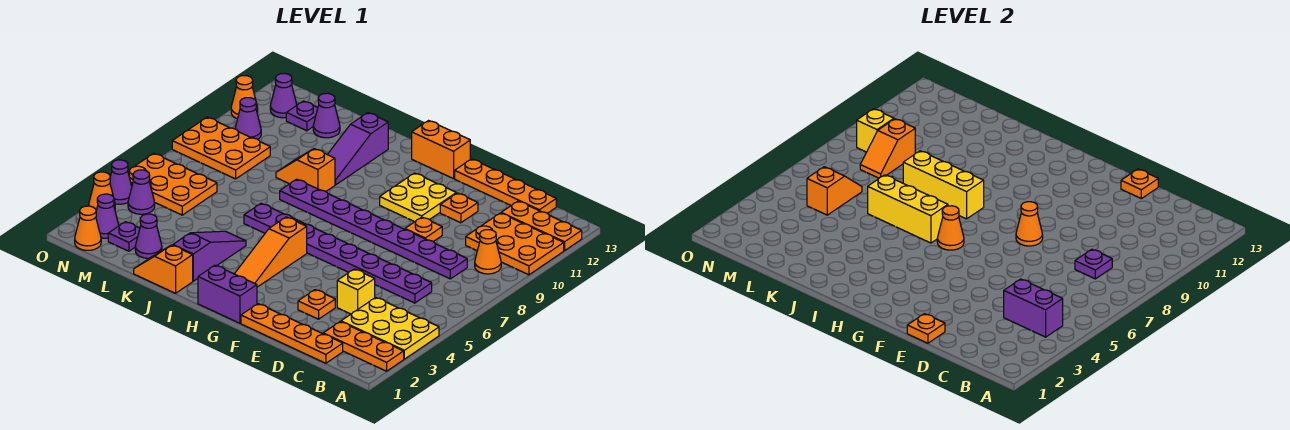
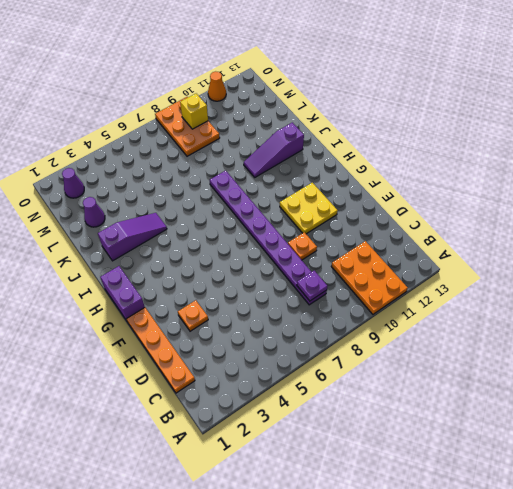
none -> orange 1x3 plate [323,322,404,371]
none -> yellow 2x3 plate [341,298,439,359]
none -> orange 1x3 plate [502,201,582,251]
none -> orange 1x1 cone [475,230,501,274]

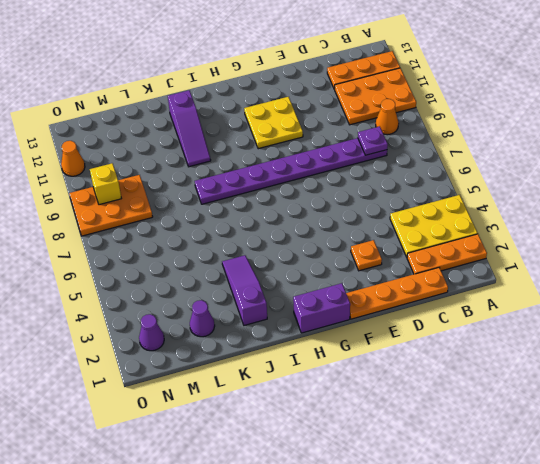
none -> purple 1x8 plate [244,203,432,303]
none -> orange 1x4 plate [455,159,556,213]
none -> yellow 1x1 brick [337,269,375,314]
none -> orange 1x1 plate [405,217,442,241]

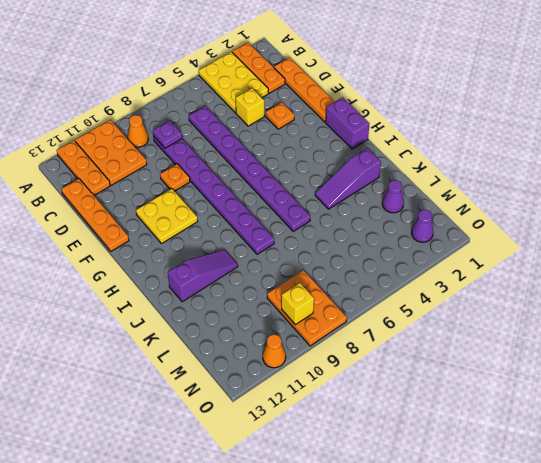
none -> orange 1x1 plate [440,193,478,223]
none -> orange 1x2 brick [412,121,470,179]
none -> orange 1x3 slope [235,217,307,287]
none -> orange 1x2 slope [134,245,193,293]

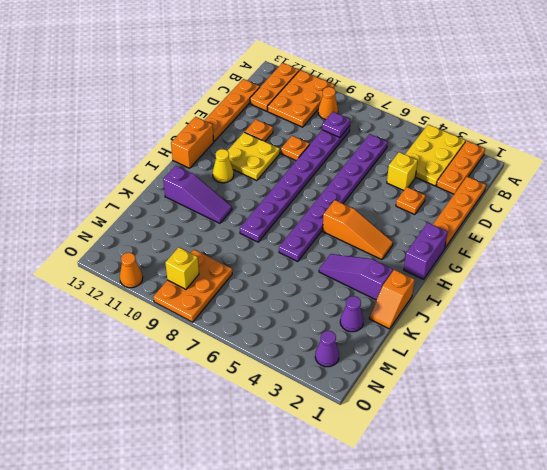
yellow 1x1 cone [213,149,234,183] -> none
none -> orange 1x2 slope [276,149,335,191]
none -> purple 1x1 cone [313,93,340,138]
none -> purple 1x1 plate [108,222,140,251]
none -> orange 2x3 plate [128,153,217,215]

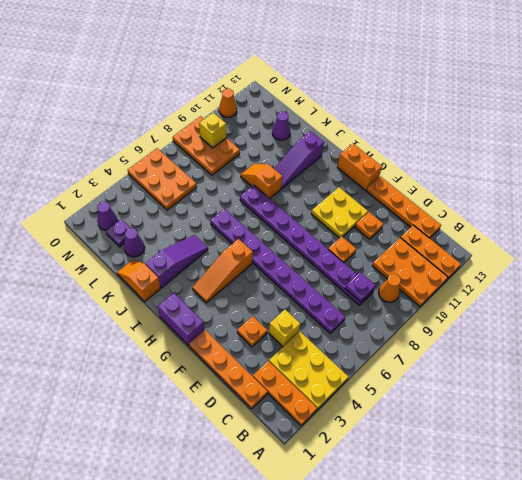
none -> purple 1x1 plate [286,101,318,131]
none -> orange 1x1 cone [75,206,101,250]
none -> purple 1x1 cone [128,170,155,214]
none -> purple 1x1 cone [235,98,261,139]

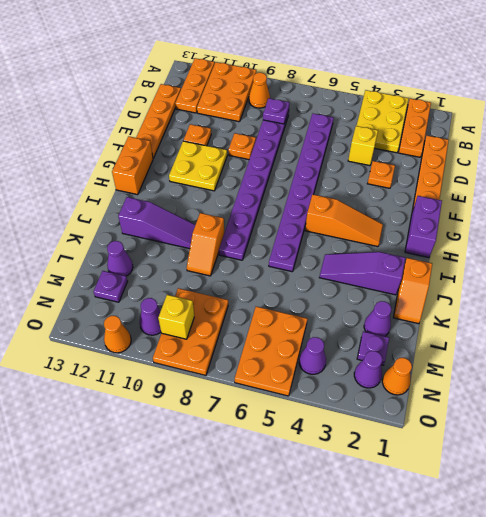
none -> purple 1x1 cone [270,73,297,118]
none -> orange 1x1 cone [89,172,115,210]
none -> purple 1x1 cone [110,160,132,204]
none -> purple 1x2 brick [1004,279,1063,337]

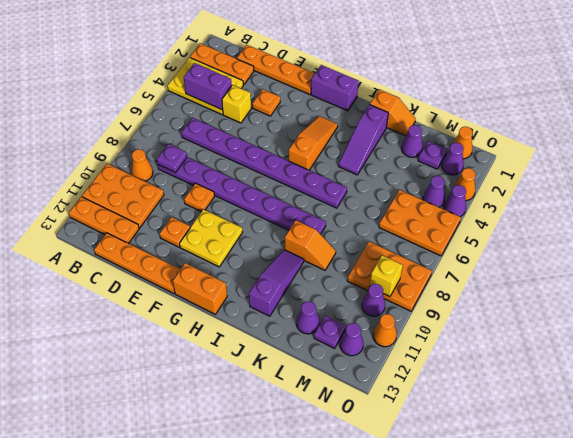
none -> orange 1x1 plate [907,314,945,343]
none -> orange 1x1 plate [1121,169,1158,199]
none -> orange 1x1 cone [1016,202,1043,246]
none -> orange 1x1 cone [937,206,964,250]

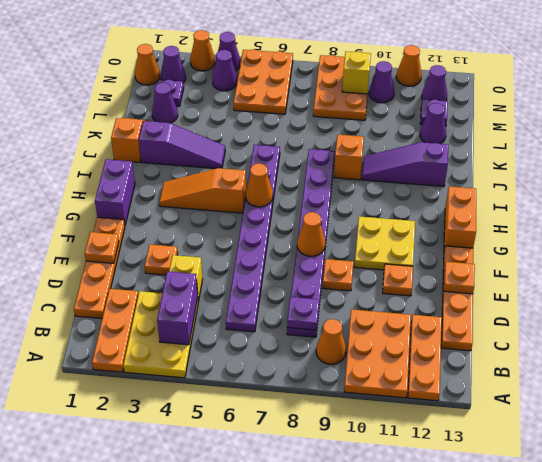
none -> yellow 1x3 brick [868,175,948,243]
none -> yellow 1x3 brick [903,151,984,219]
none -> orange 1x2 slope [807,167,862,215]
none -> orange 1x2 slope [860,119,915,178]

